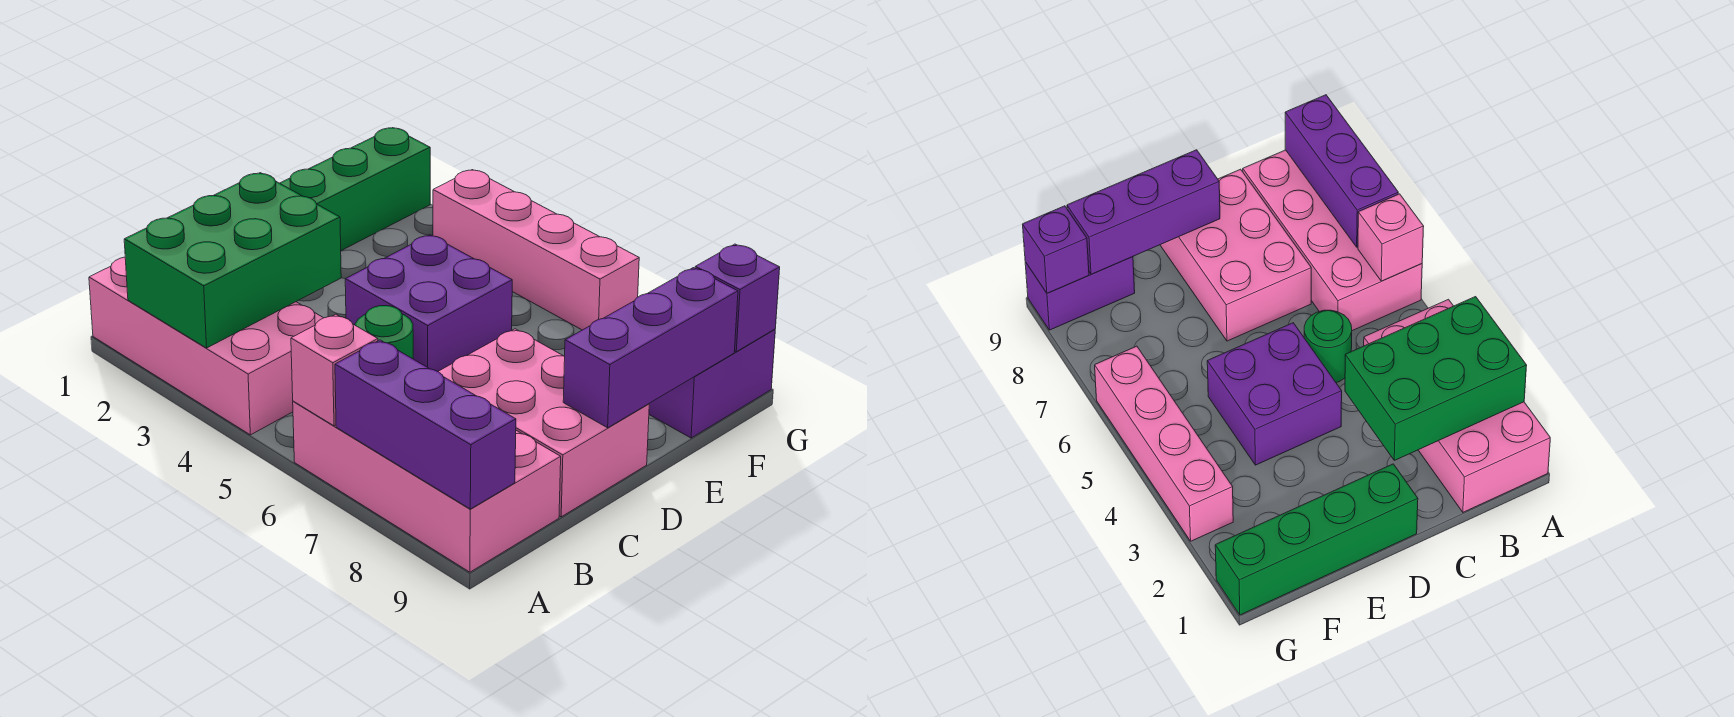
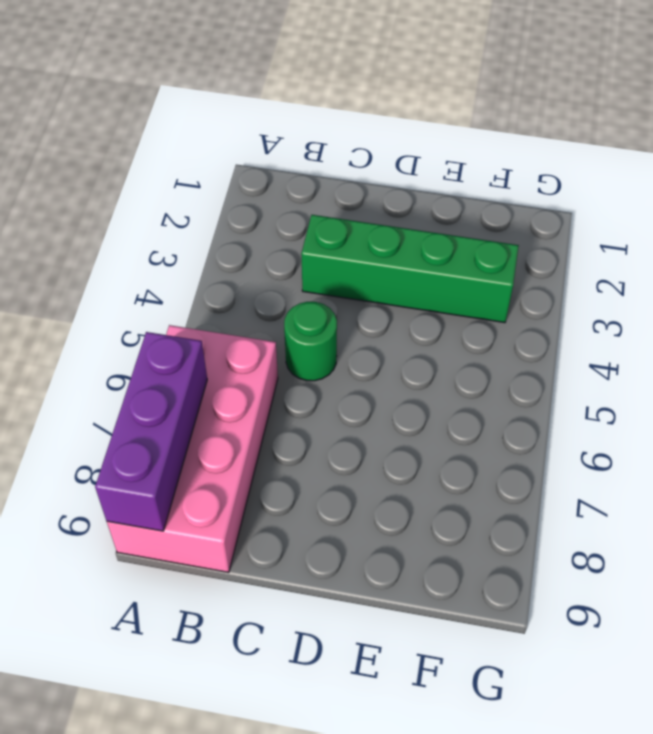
green 1x4 brick [301,215,519,323] -> green 1x4 brick moved to [280,128,430,251]
none -> pink 2x4 brick [89,257,323,435]
none -> pink 2x3 brick [438,329,649,517]
none -> purple 2x2 brick [345,235,512,371]

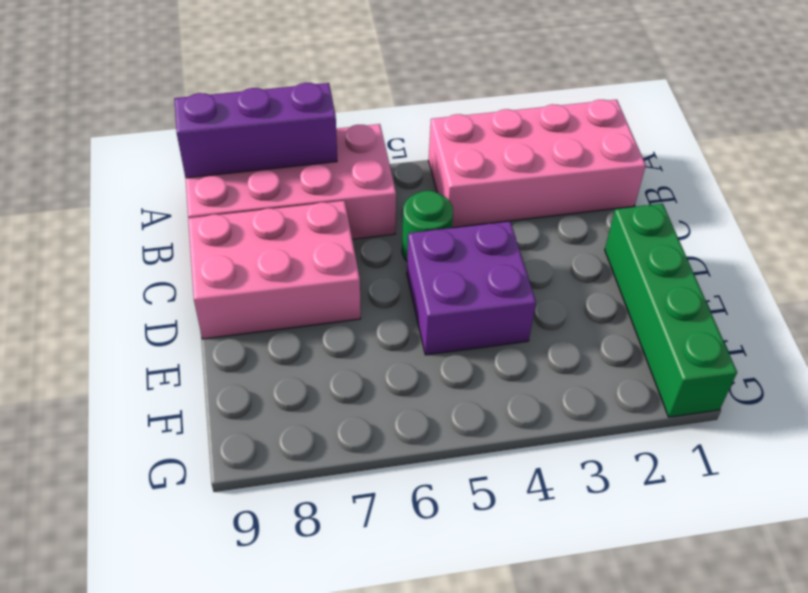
none -> purple 1x2 brick [649,329,775,438]
none -> pink 1x4 brick [433,170,639,330]
none -> green 2x3 brick [124,173,341,348]

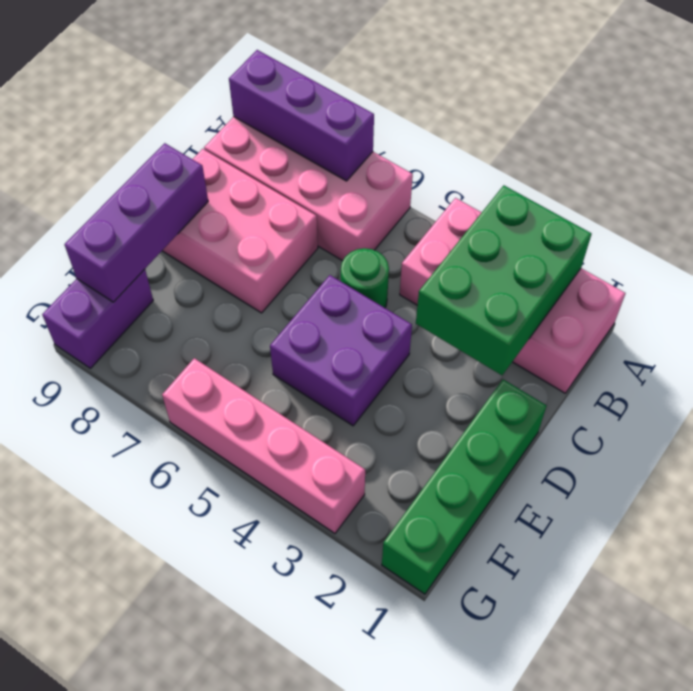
none -> pink 1x1 brick [291,314,378,426]
none -> purple 1x1 brick [695,244,780,352]

